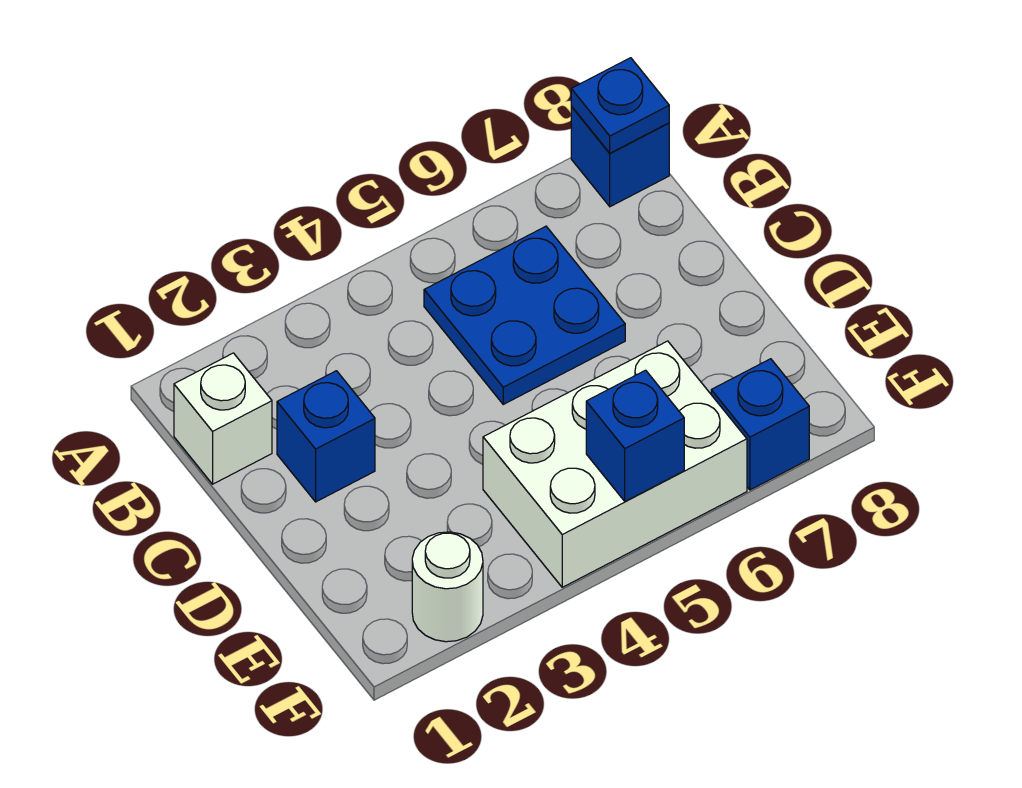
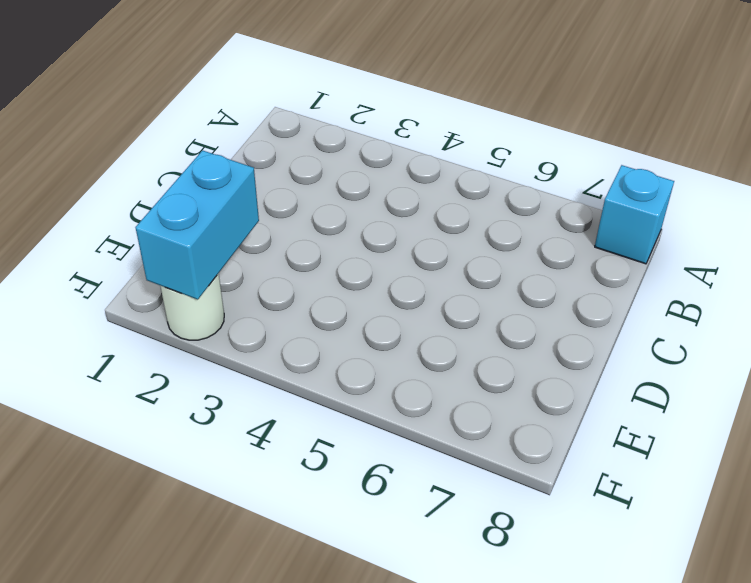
cyan 1x1 brick [595,165,674,264] -> blue 1x1 brick [571,106,669,207]
cyan 1x2 brick [136,150,259,300] -> none
none -> white 1x1 brick [174,353,272,484]
none -> blue 2x2 plate [424,226,625,404]

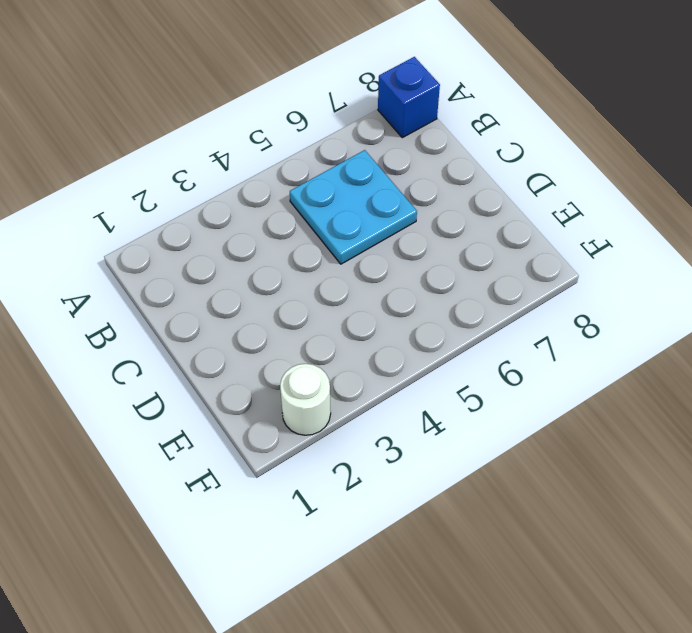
cyan 2x2 plate [290,150,417,264] -> blue 2x2 plate [424,226,625,404]
none -> white 1x1 brick [174,353,272,484]
none -> blue 1x1 brick [277,371,375,502]

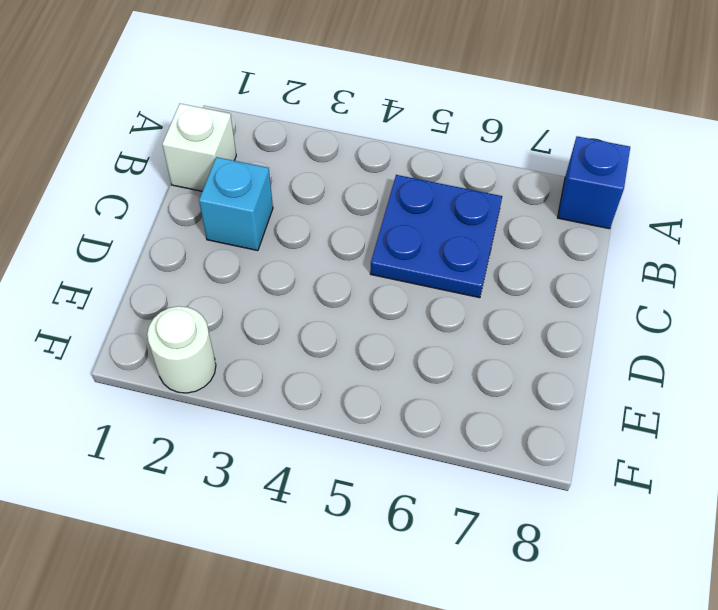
cyan 1x1 brick [199,157,273,251] -> blue 1x1 brick [277,371,375,502]
none -> white 2x3 brick [483,341,747,587]
none -> blue 1x1 brick [711,359,809,490]

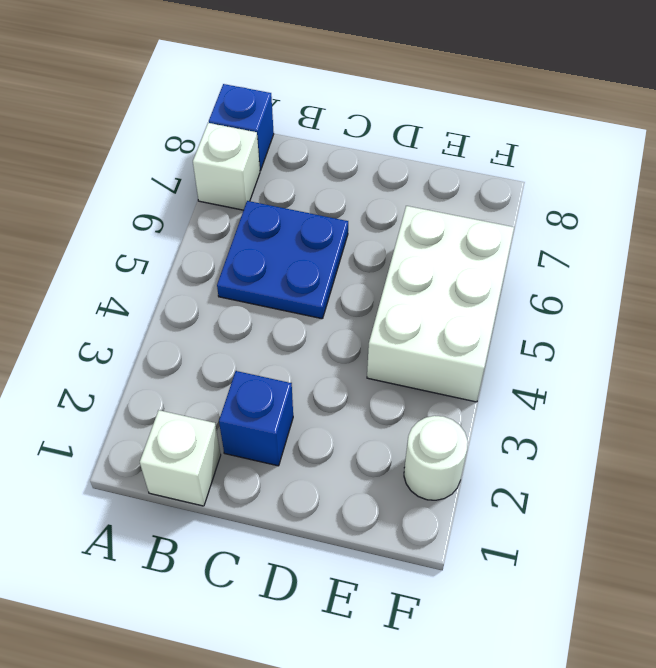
white 1x1 brick [193,123,260,210] -> none
none -> blue 1x1 brick [711,359,809,490]
none -> blue 1x1 plate [571,58,669,153]

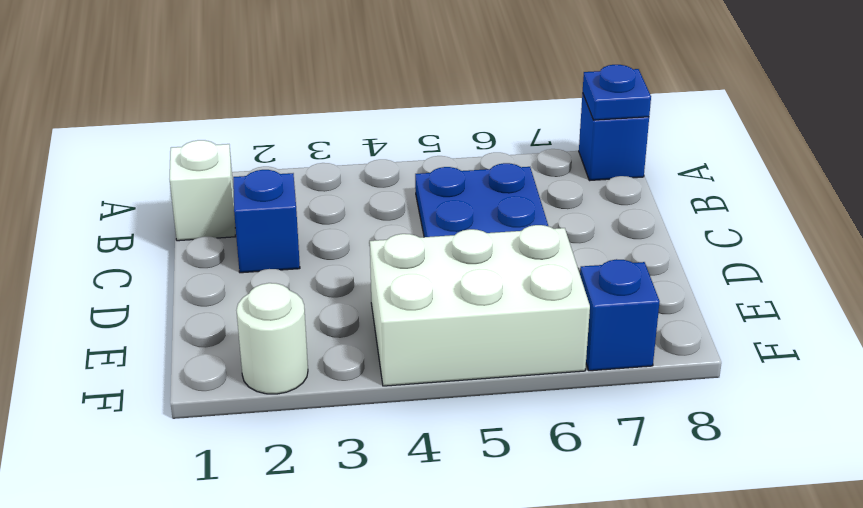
none -> blue 1x1 brick [586,370,684,501]

